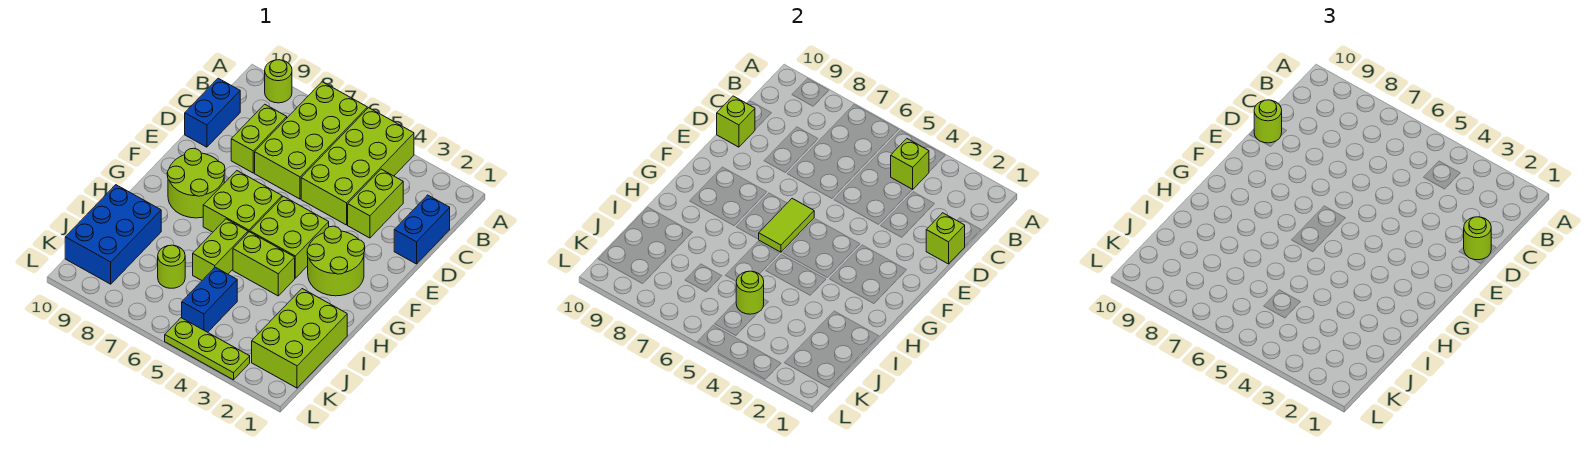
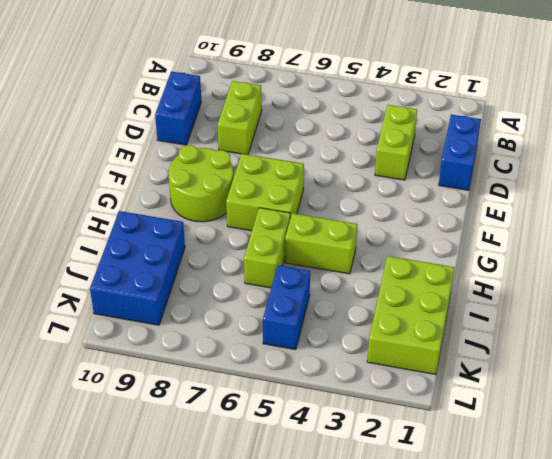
none -> lime 2x4 brick [301,108,414,225]
none -> lime 2x4 brick [255,82,367,199]
none -> lime 1x1 round brick [265,60,292,103]

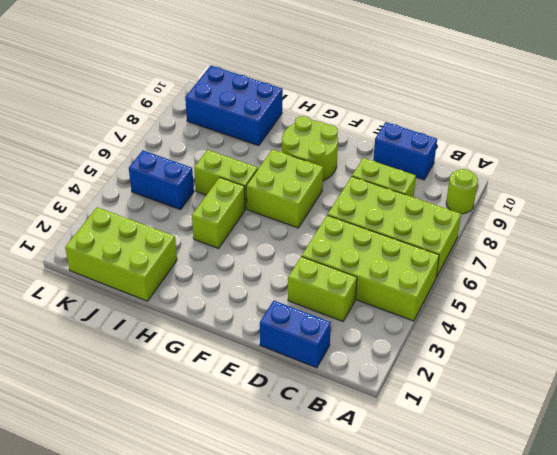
none -> lime 2x2 round brick [307,226,365,296]
none -> lime 2x2 brick [250,196,329,278]
none -> lime 1x1 round brick [158,245,185,288]

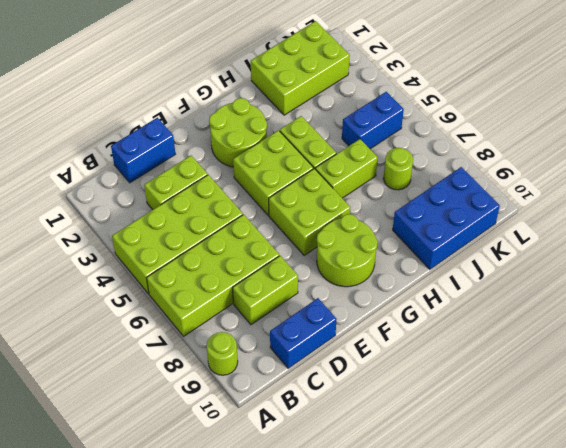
none -> lime 1x3 plate [165,318,250,380]
none -> lime 1x1 brick [891,139,929,190]
none -> lime 1x1 brick [926,213,965,264]

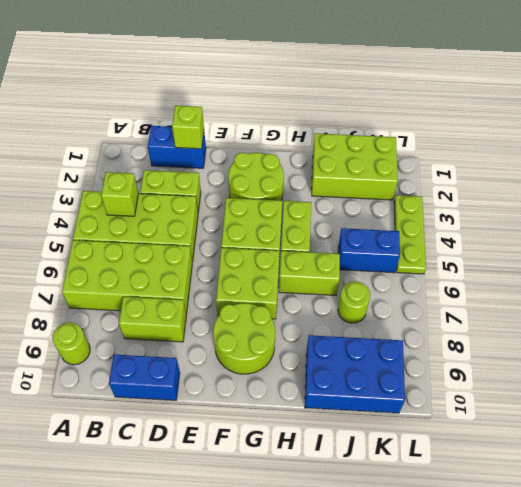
none -> lime 1x1 brick [717,96,755,147]
none -> lime 1x2 tile [758,198,814,252]
none -> lime 1x1 round brick [736,271,764,314]

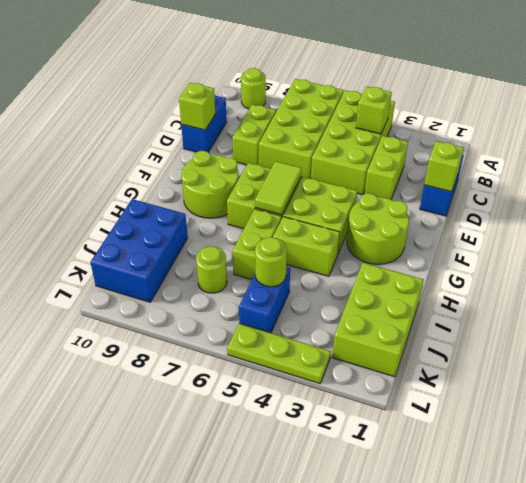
none -> lime 1x1 round brick [1464,217,1491,260]
none -> lime 1x1 round brick [1254,100,1282,143]

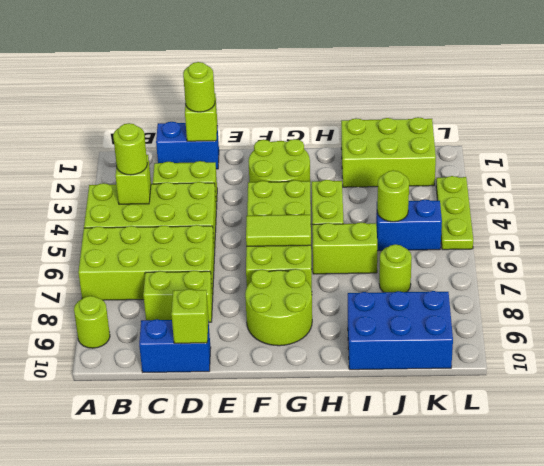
lime 1x1 round brick [113,123,147,175] -> lime 1x1 round brick moved to [1254,100,1282,143]

